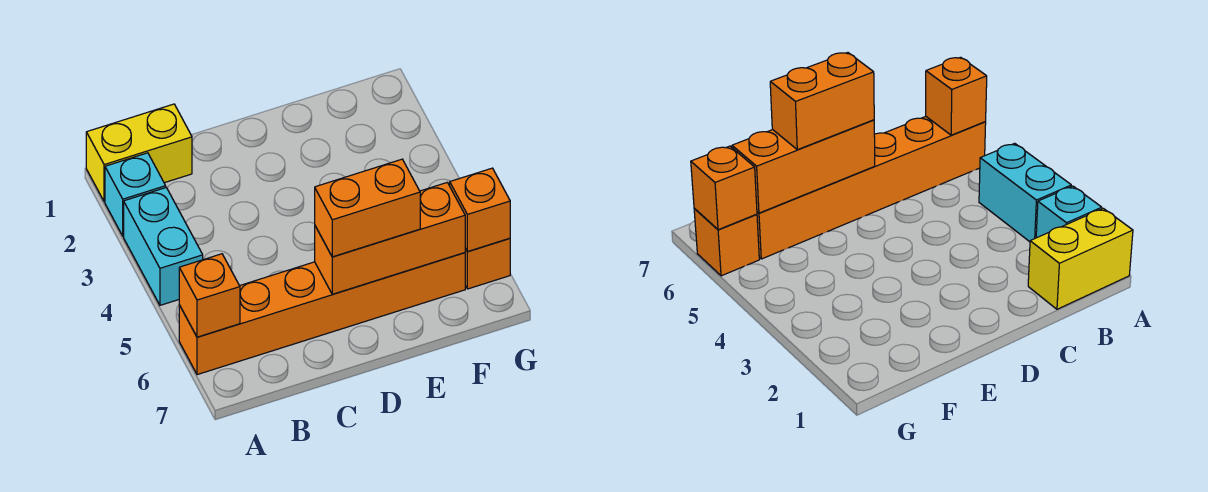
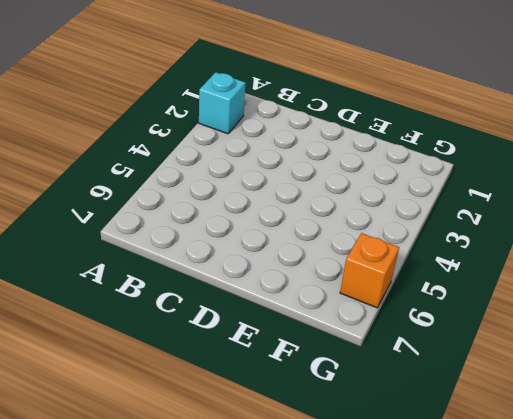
none -> yellow 1x2 brick [86,104,192,202]
none -> cyan 1x2 brick [124,188,203,305]

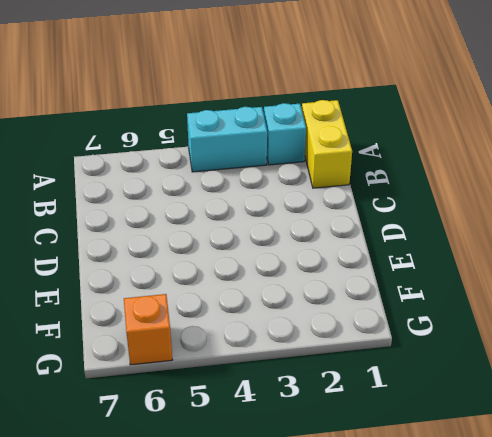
none -> orange 1x6 brick [179,253,465,375]
none -> orange 1x1 brick [179,254,240,337]

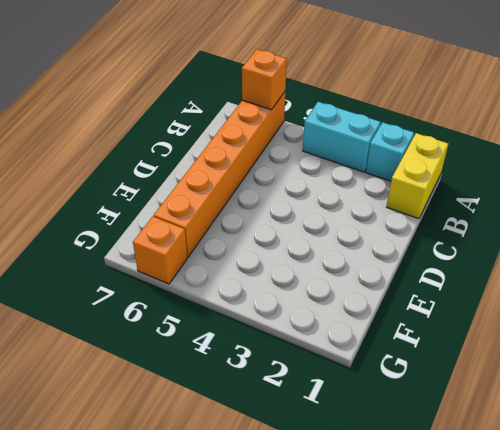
none -> orange 1x3 brick [315,183,465,294]
none -> orange 1x1 brick [450,168,510,252]

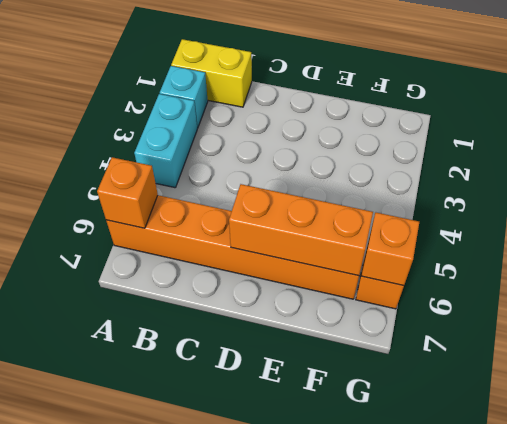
none -> orange 1x2 brick [315,159,420,257]

